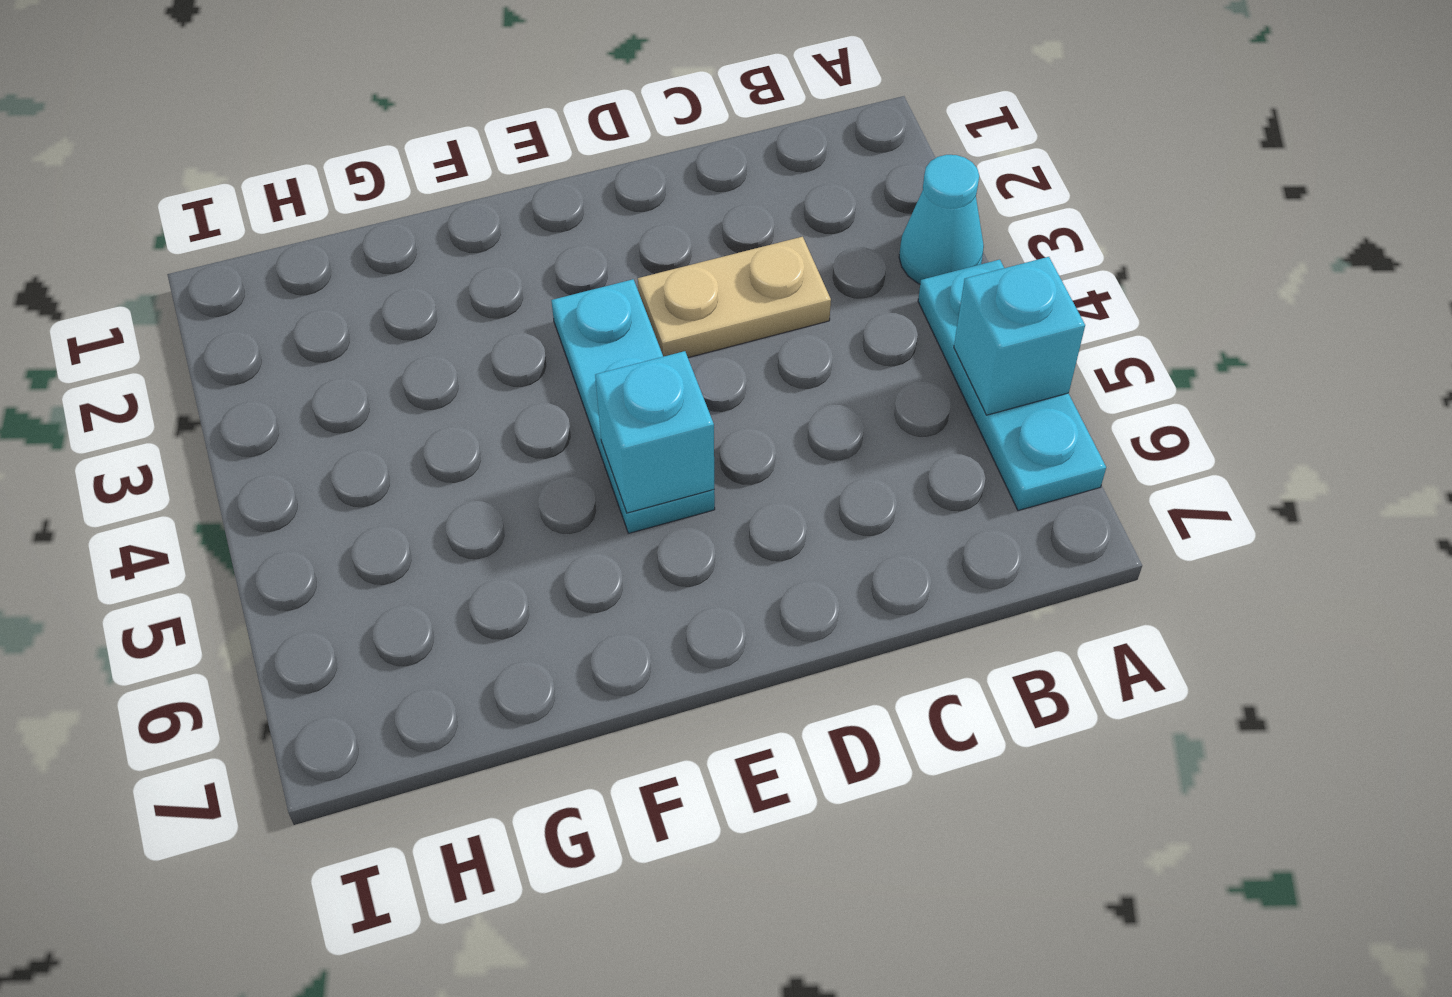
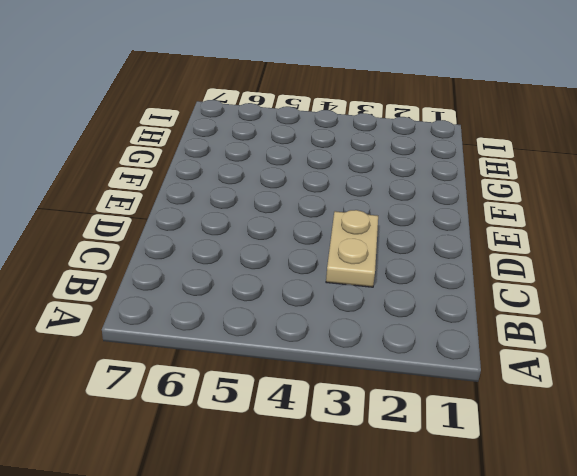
none -> cyan 1x1 cone [899,155,984,284]
none -> cyan 1x3 plate [918,260,1106,511]

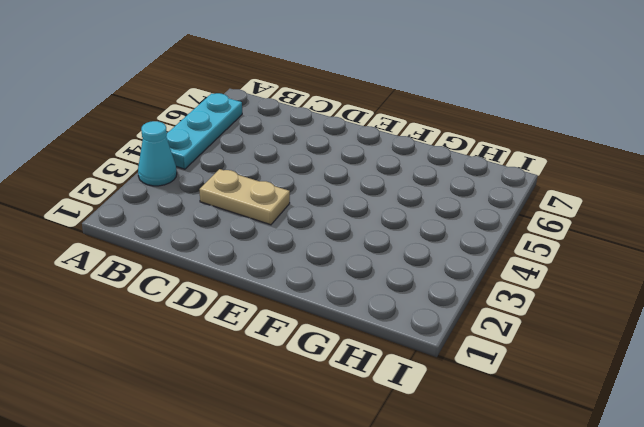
none -> cyan 1x3 plate [551,279,715,533]
none -> cyan 1x1 brick [954,257,1085,415]

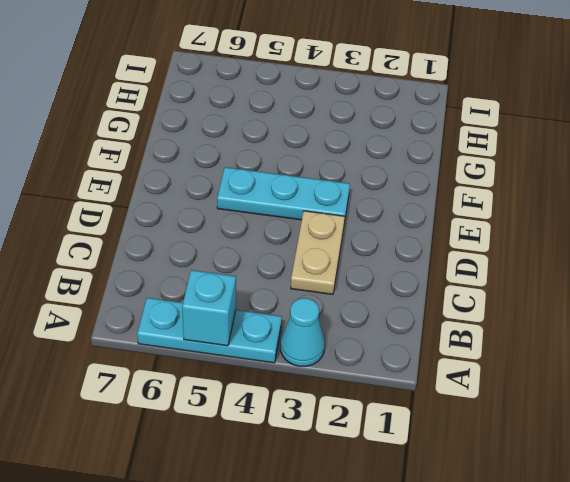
none -> cyan 1x1 brick [595,351,714,513]

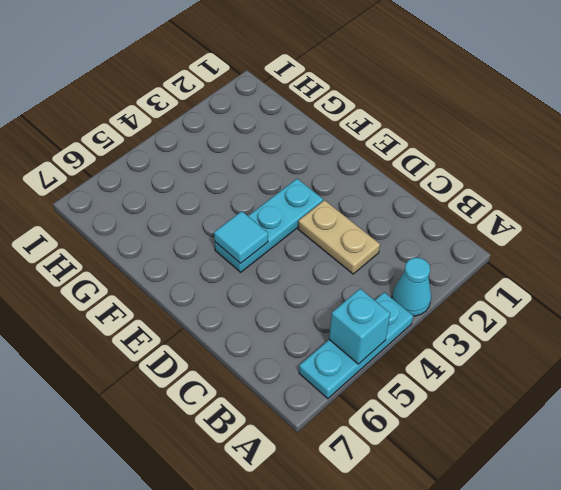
cyan 1x1 tile [214,211,268,263] -> cyan 1x1 brick [595,351,714,513]

